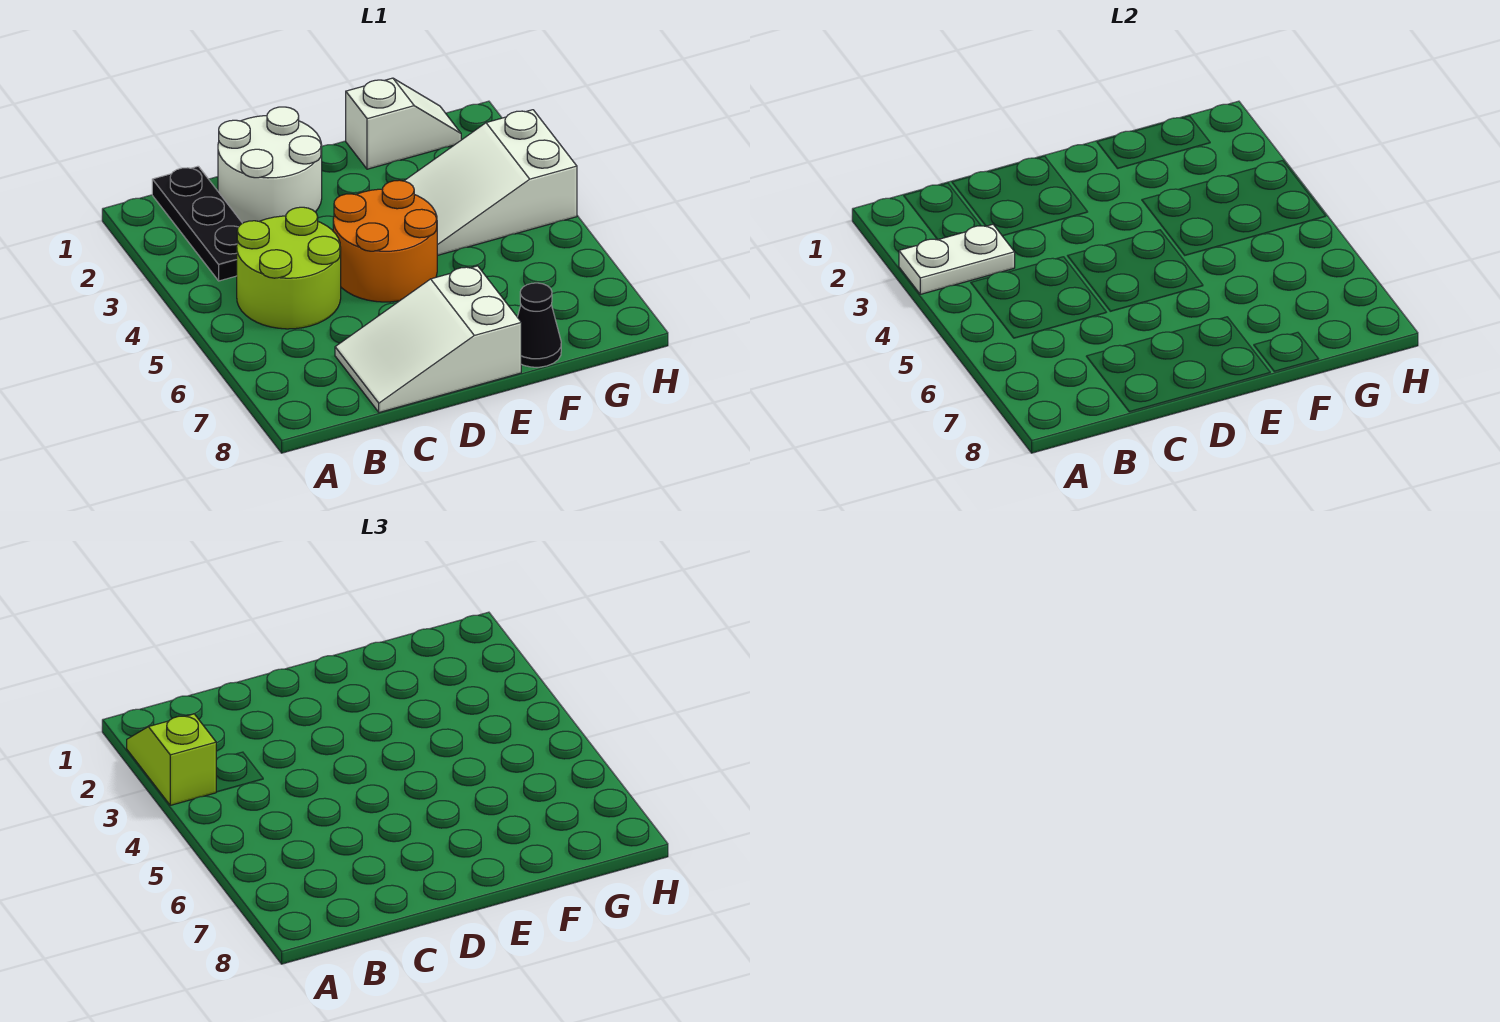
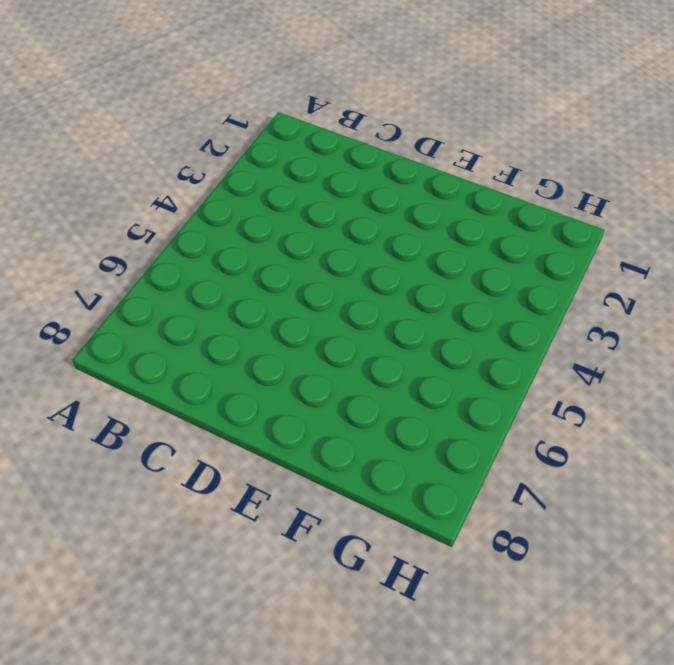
none -> black 1x3 plate [152,166,242,281]
none -> lime 2x2 round brick [237,207,341,329]

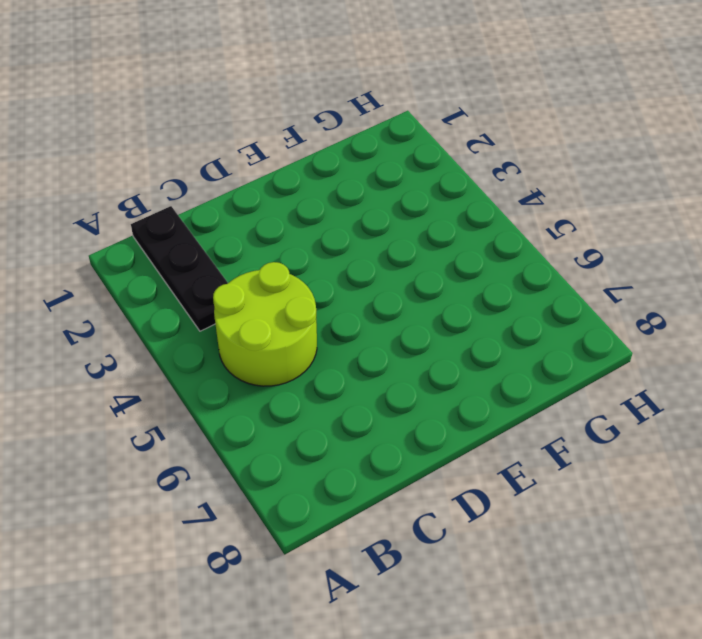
none -> white 2x2 round brick [218,107,322,223]
none -> white 2x3 slope [335,266,521,413]

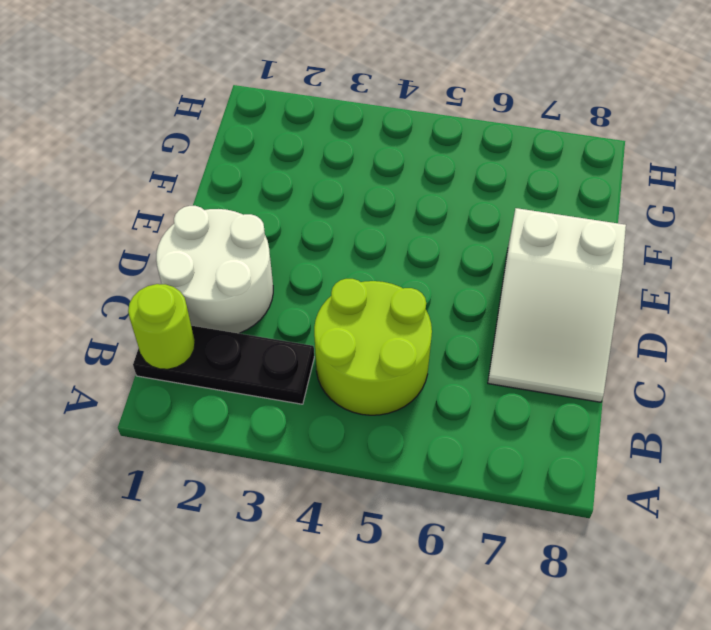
lime 1x1 round brick [128,284,195,369] -> none
none -> orange 2x2 round brick [333,180,437,302]
none -> white 1x2 slope [346,78,461,169]

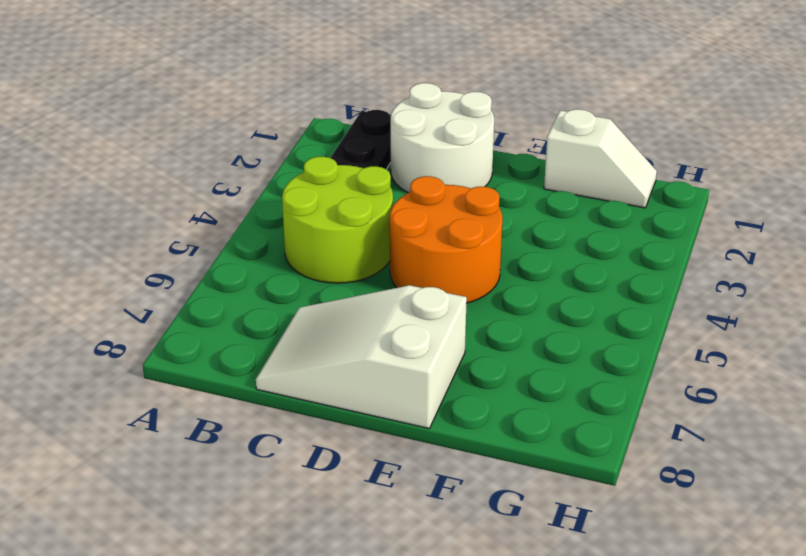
none -> white 2x3 slope [404,110,577,255]
none -> black 1x1 cone [518,283,561,367]

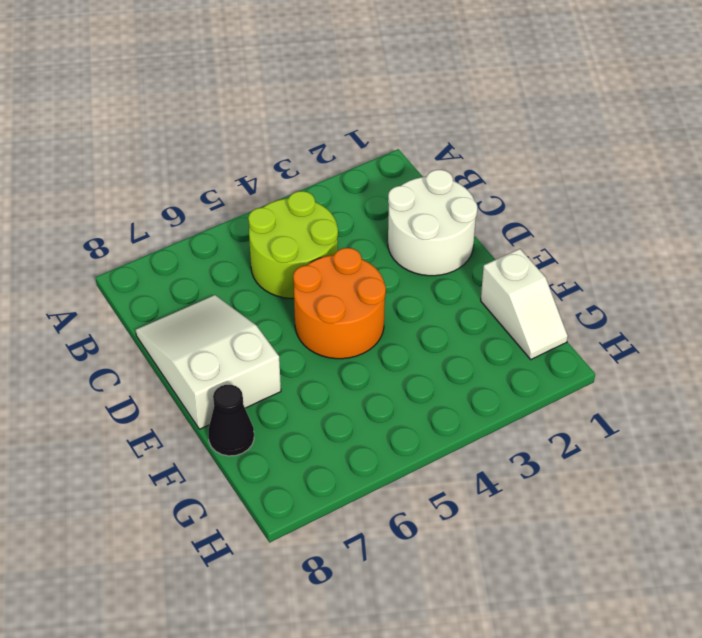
none -> black 1x3 plate [152,166,242,281]
none -> white 2x3 slope [404,110,577,255]

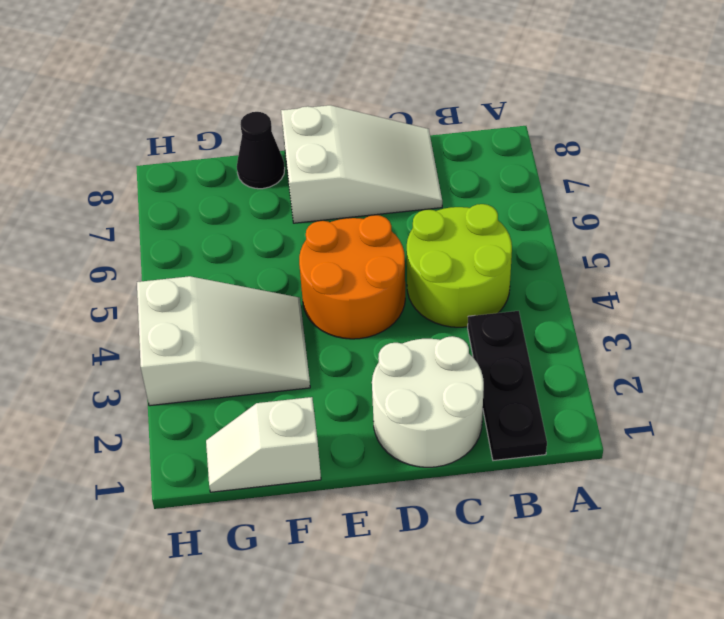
none -> white 1x2 plate [899,224,1015,294]
none -> lime 1x2 slope [127,714,216,805]

